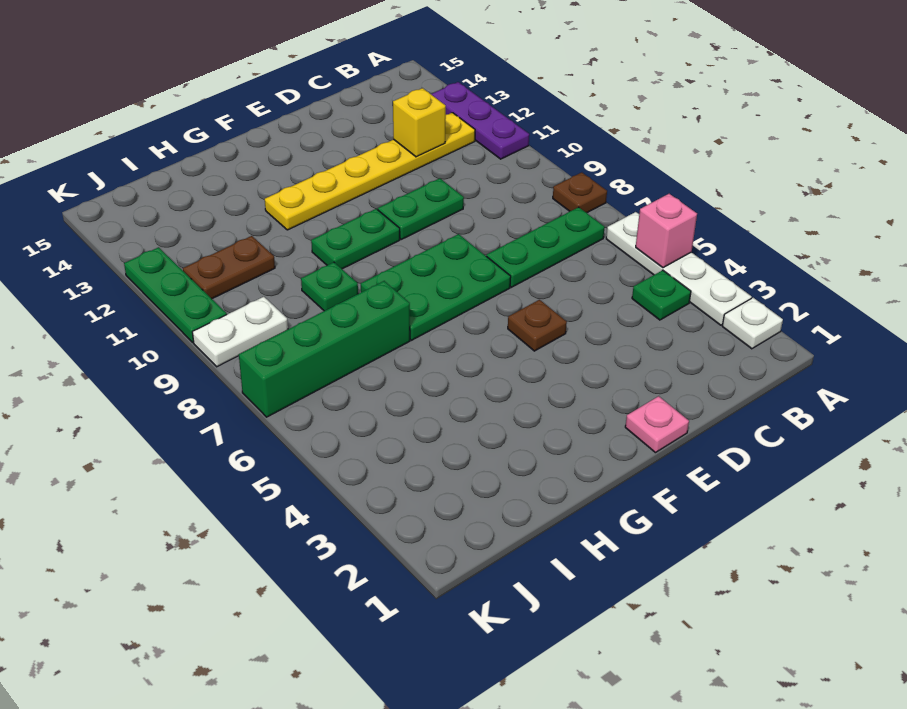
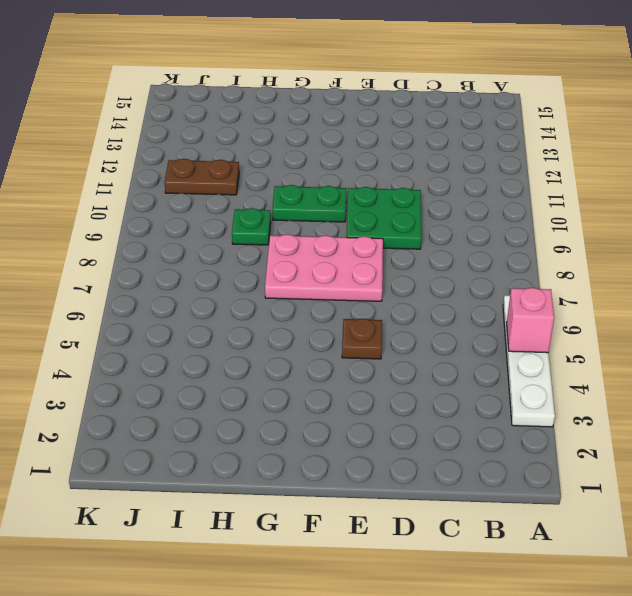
green 2x2 plate [346,187,421,249] -> green 1x2 plate [377,178,464,239]
pink 2x3 plate [265,234,383,301] -> green 2x3 plate [361,234,511,340]
none -> white 1x1 plate [722,298,783,349]
none -> brown 1x1 plate [553,172,607,213]
none -> purple 1x3 plate [431,82,529,159]

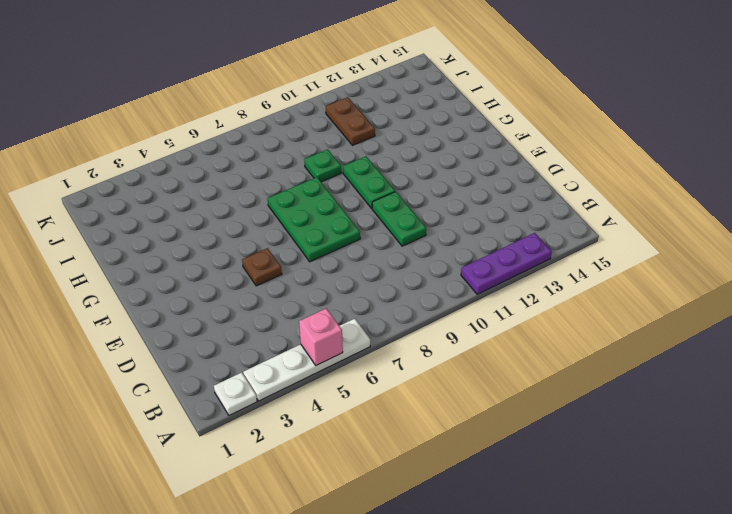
none -> brown 1x1 plate [553,172,607,213]
none -> green 1x1 plate [632,270,691,320]
none -> green 1x3 plate [486,207,605,287]

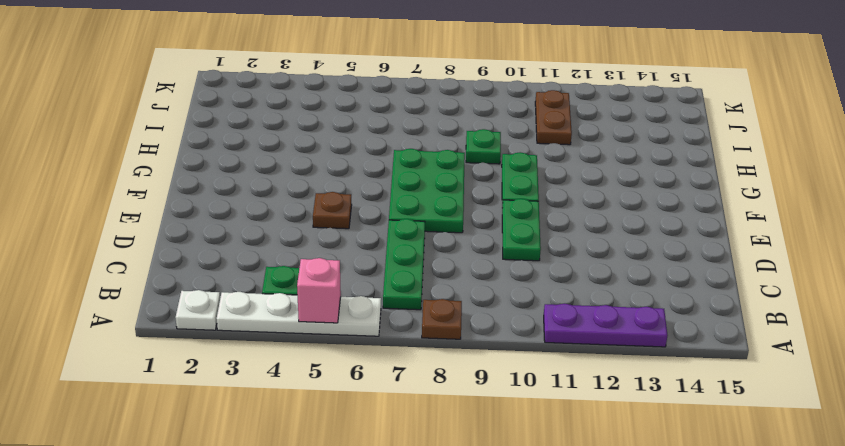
none -> yellow 1x6 plate [265,113,475,230]
none -> pink 1x1 plate [625,396,689,453]
none -> green 1x4 brick [239,281,410,417]

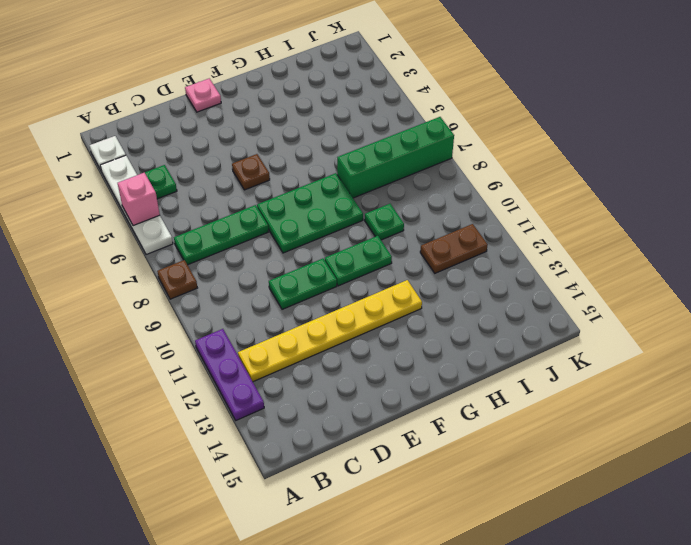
none -> white 1x2 plate [192,297,288,367]
none -> green 1x3 plate [124,247,227,342]
none -> yellow 1x1 brick [393,88,446,157]

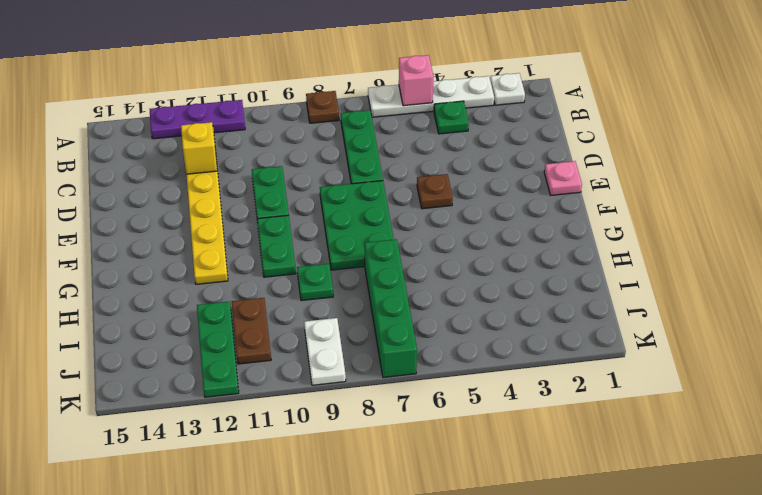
green 1x3 plate [197,301,239,397] -> green 1x3 plate turned to [124,247,227,342]

